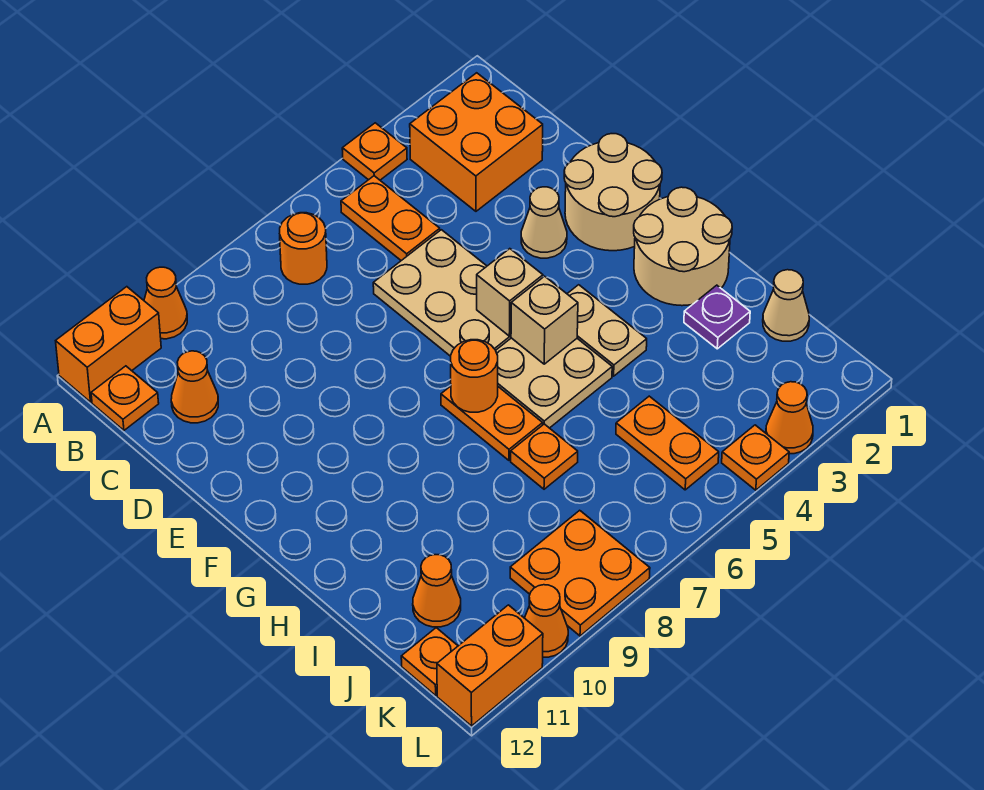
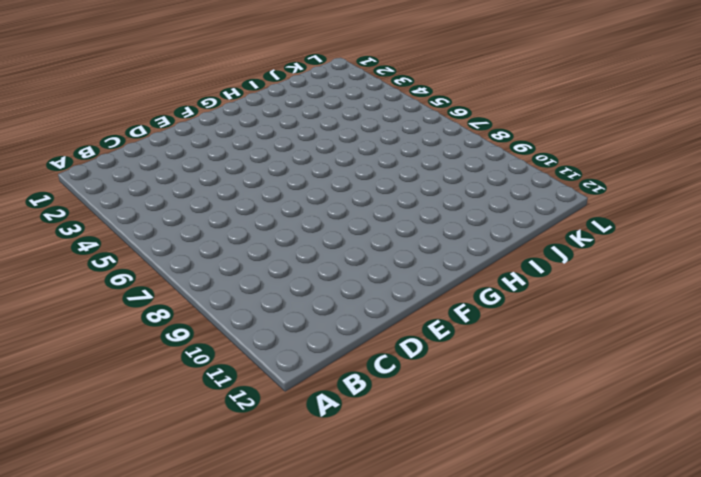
none -> orange 1x1 plate [342,123,407,180]
none -> orange 1x1 cone [144,267,187,339]
none -> orange 1x2 brick [56,287,161,402]

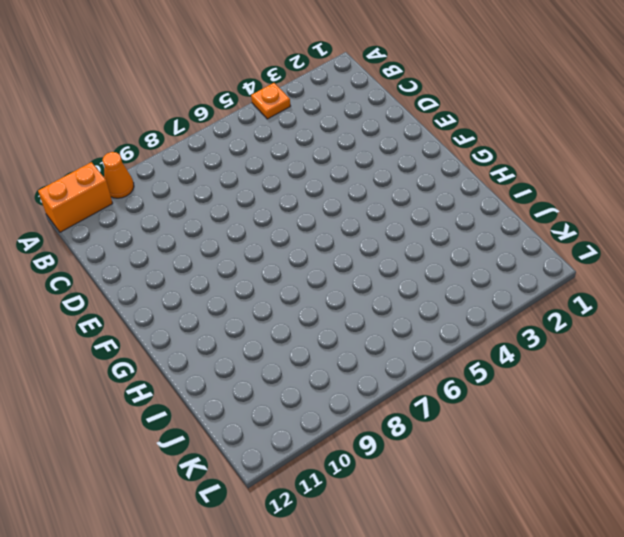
none -> orange 2x2 brick [410,73,543,211]
none -> orange 1x2 plate [341,176,440,261]
none -> orange 1x1 round brick [280,213,327,284]

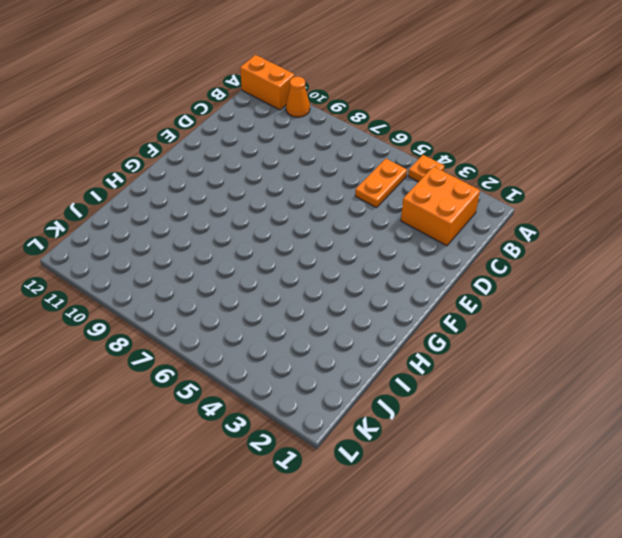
none -> orange 1x1 round brick [280,213,327,284]
none -> orange 1x1 plate [91,366,159,430]
none -> orange 1x1 cone [171,351,218,423]

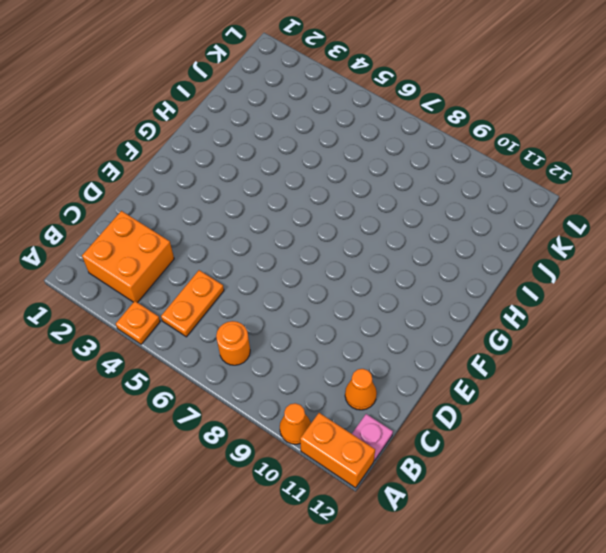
pink 1x1 plate [352,414,393,460] -> orange 1x1 plate [91,366,159,430]
none -> tan 2x3 plate [373,230,511,356]
none -> tan 2x2 round brick [564,134,662,251]
none -> tan 1x1 cone [521,187,567,258]

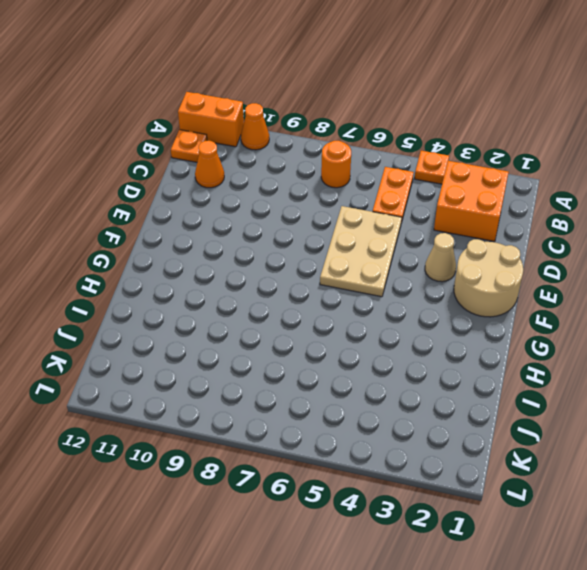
none -> tan 2x2 round brick [634,187,732,306]
none -> tan 1x2 plate [567,285,647,376]
none -> tan 2x2 plate [496,338,612,428]

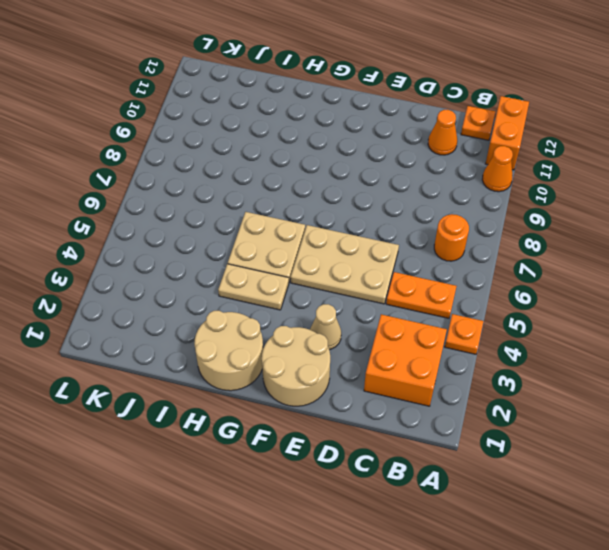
none -> orange 1x2 plate [441,386,543,460]
none -> purple 1x1 plate [684,285,750,349]
none -> orange 1x1 plate [511,424,578,489]

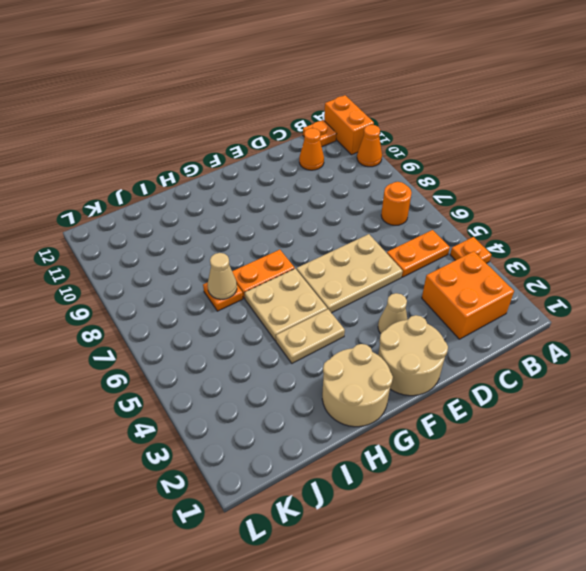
tan 1x1 cone [208,253,237,299] -> tan 1x1 cone moved to [763,270,809,341]
none -> purple 1x1 plate [684,285,750,349]
none -> orange 1x2 plate [616,396,719,490]
none -> orange 1x1 cone [413,555,461,627]

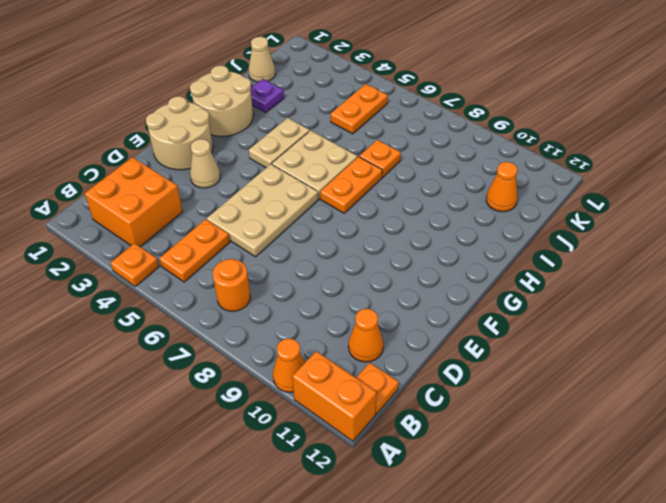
none -> orange 2x2 plate [510,510,650,636]
none -> orange 1x1 plate [401,628,458,695]
none -> orange 1x1 cone [766,382,813,454]

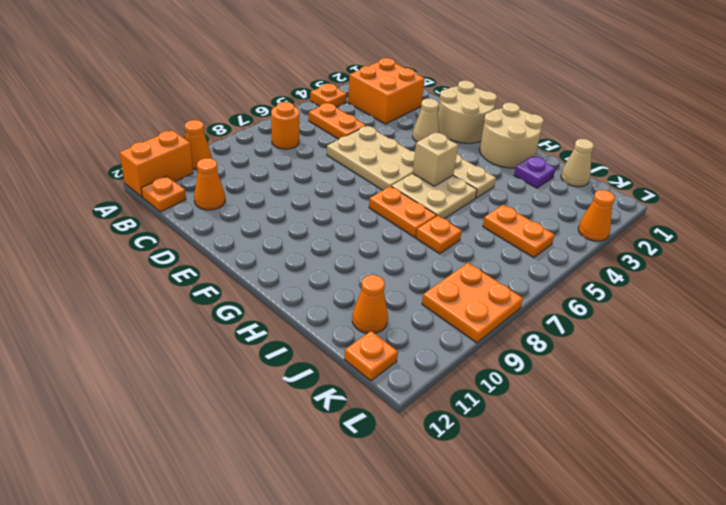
none -> orange 1x1 plate [722,425,789,490]
none -> orange 1x1 cone [525,585,568,657]
none -> orange 1x2 brick [437,605,543,726]

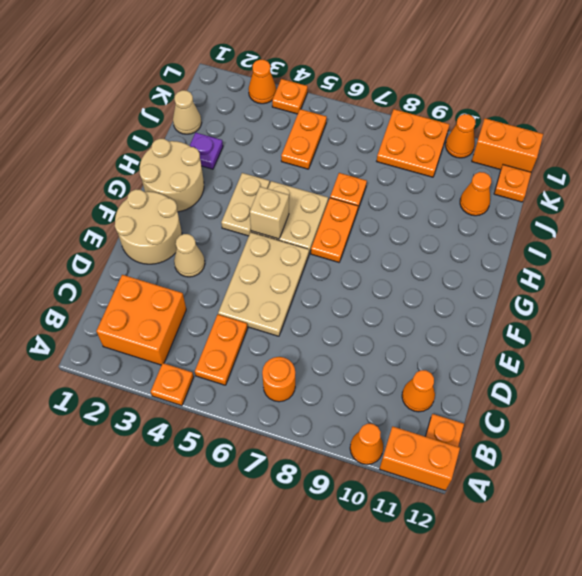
none -> tan 1x1 brick [477,249,543,336]
none -> orange 1x1 round brick [451,340,498,412]

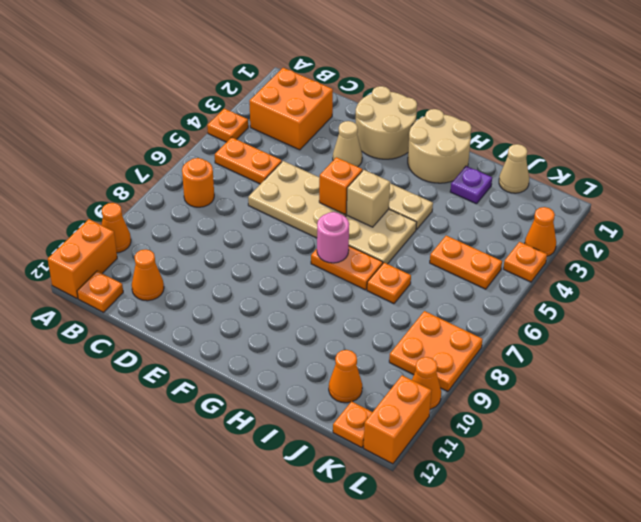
orange 1x1 brick [319,157,362,214] -> tan 1x1 brick [477,249,543,336]
pink 1x1 round brick [317,212,349,263] -> orange 1x1 round brick [451,340,498,412]

